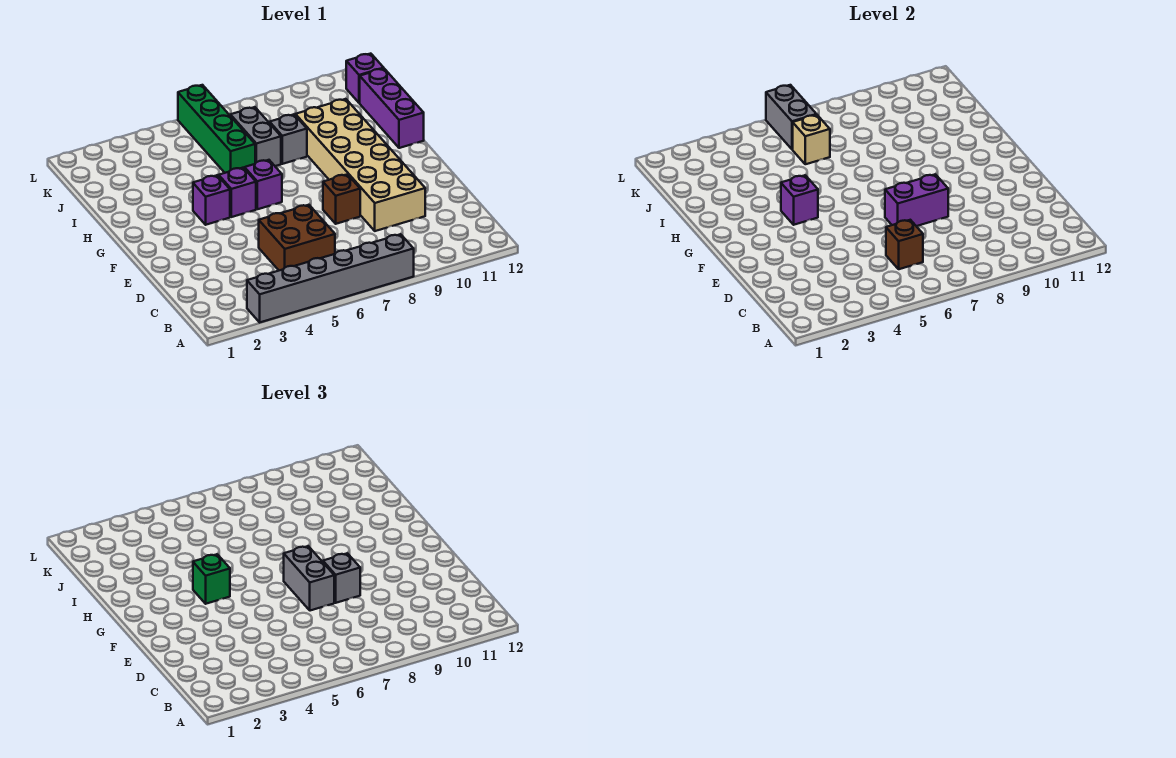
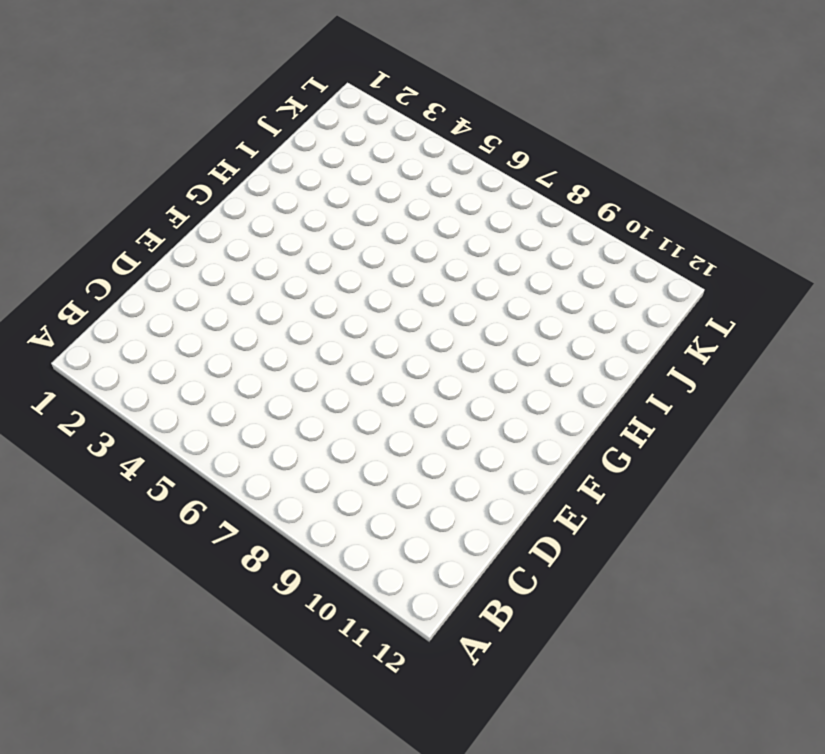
none -> grey 1x6 brick [247,234,414,322]
none -> brown 2x2 brick [259,205,335,270]
none -> tan 2x6 brick [295,99,425,231]

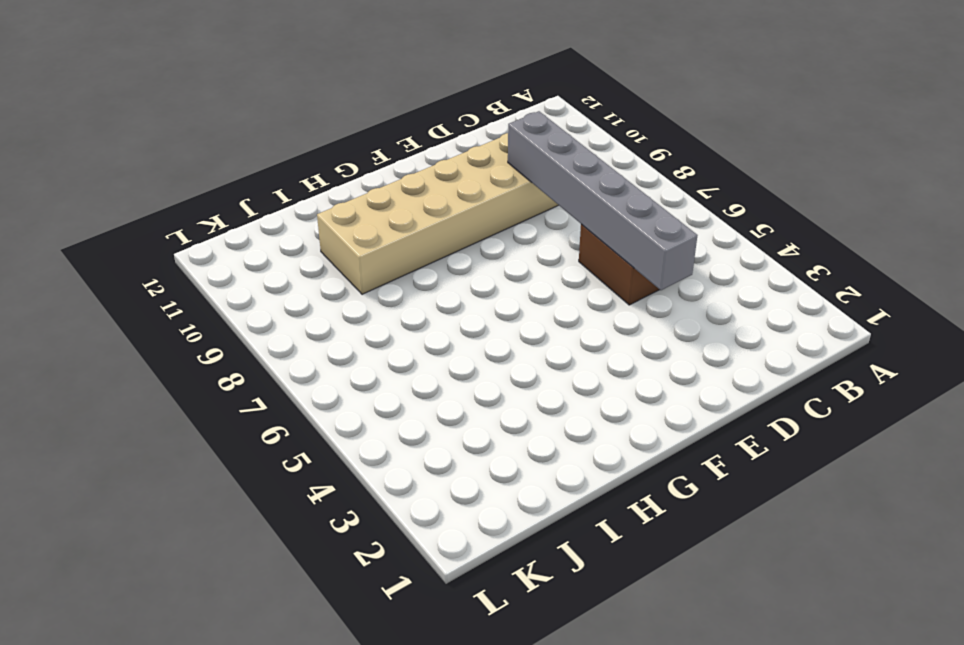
grey 1x6 brick [508,111,698,290] -> grey 1x6 brick moved to [247,234,414,322]
none -> brown 1x1 brick [323,174,360,224]
none -> purple 1x1 brick [193,175,230,225]
none -> purple 1x1 brick [219,168,256,217]

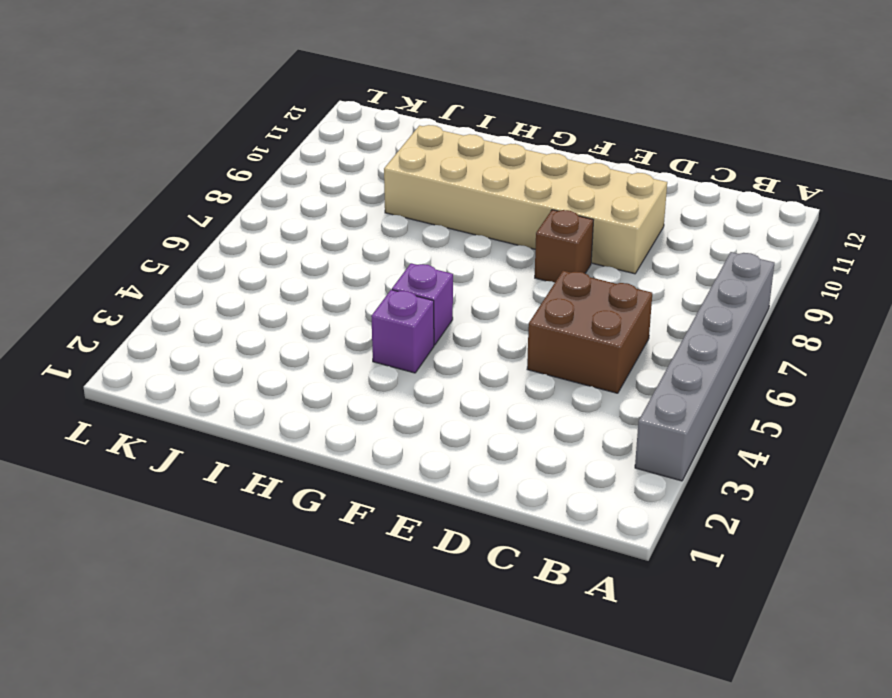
none -> purple 1x1 brick [245,160,282,209]
none -> purple 1x3 brick [360,69,424,148]
none -> green 1x4 brick [178,85,255,173]

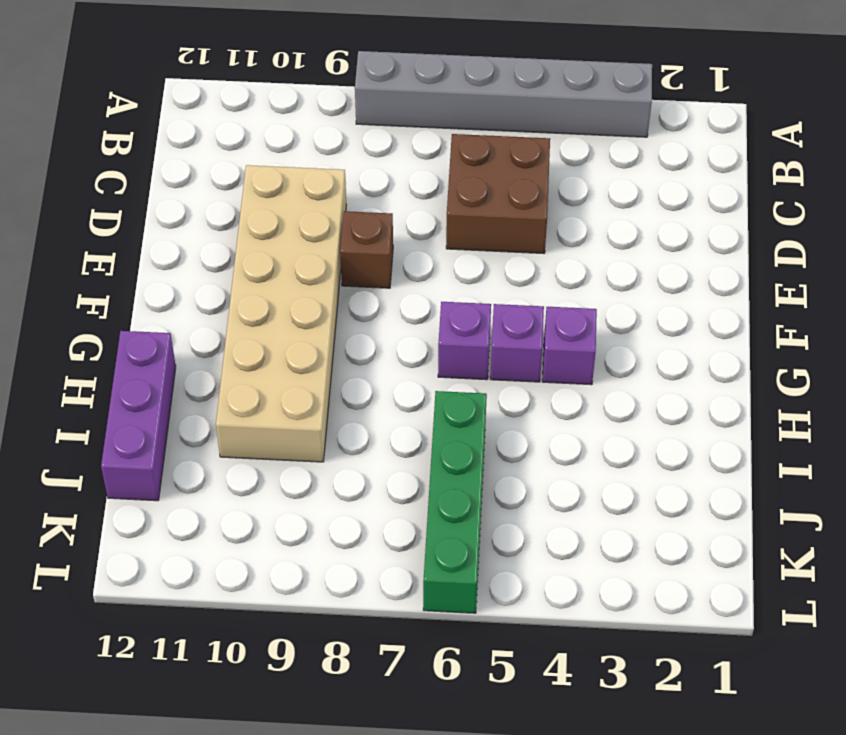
none -> grey 1x2 brick [230,107,281,166]
none -> grey 1x1 brick [270,114,307,164]
none -> purple 1x1 brick [346,54,384,103]

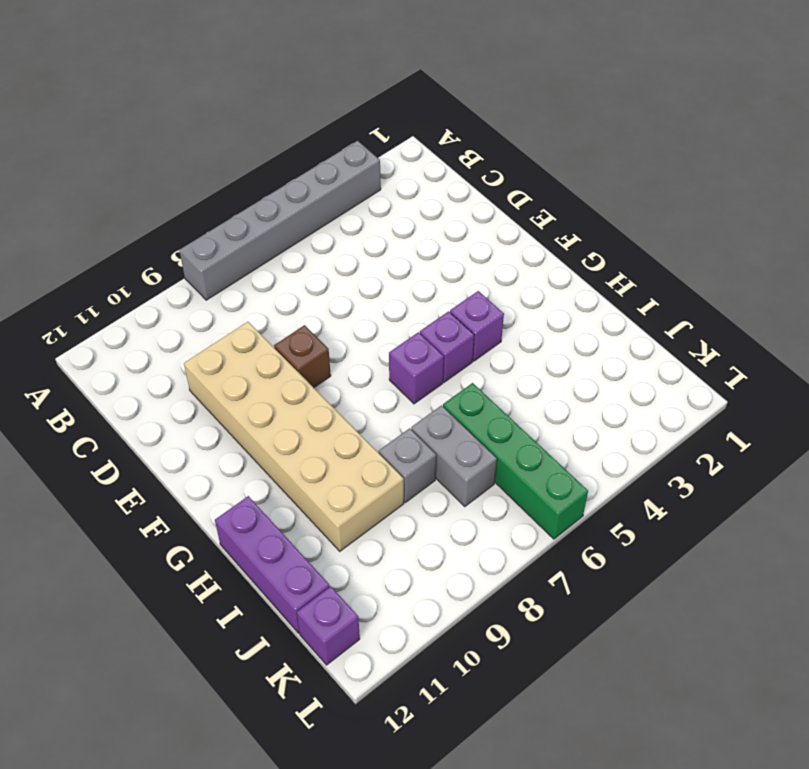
none -> brown 2x2 brick [259,205,335,270]
none -> brown 1x1 brick [886,220,923,269]
none -> purple 1x2 brick [885,174,948,226]

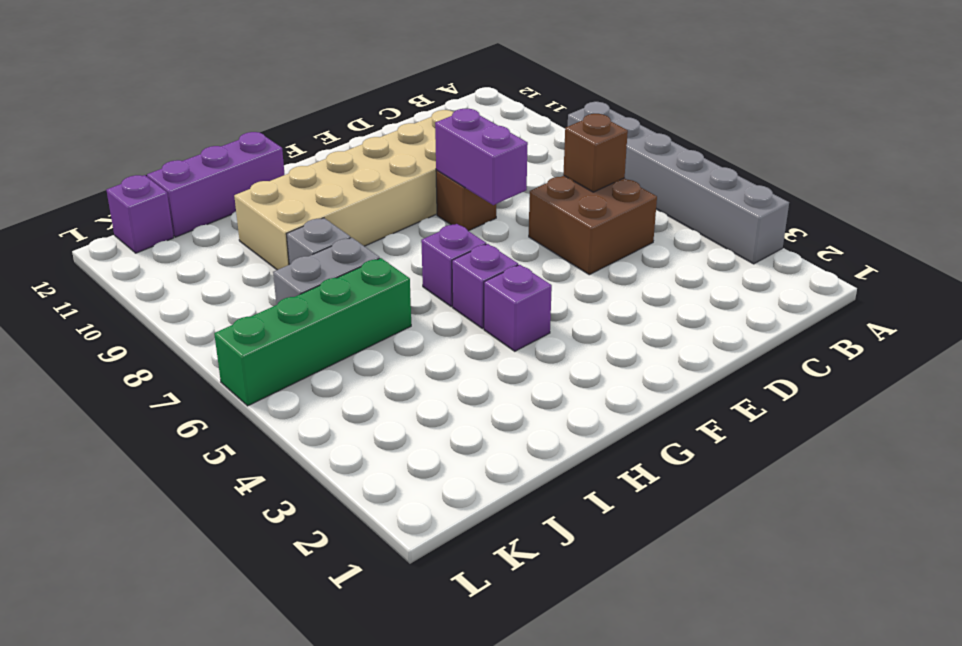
none -> purple 1x1 brick [781,175,818,225]
none -> tan 1x1 brick [793,115,830,164]
none -> grey 1x2 brick [766,85,817,149]

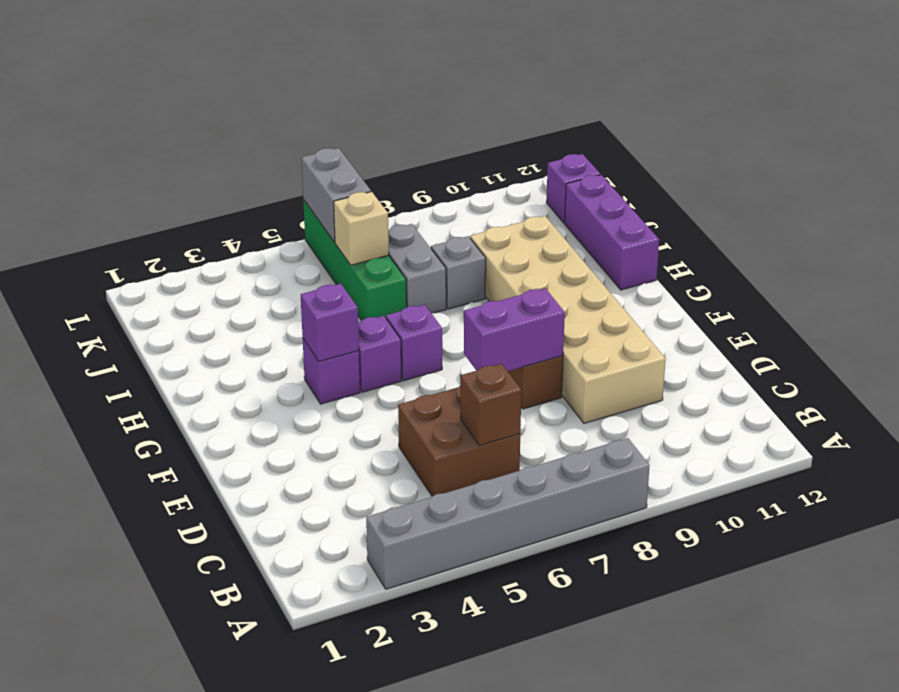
none -> grey 1x2 brick [284,546,334,611]
none -> grey 1x1 brick [323,553,360,603]
none -> green 1x1 brick [193,554,230,604]

